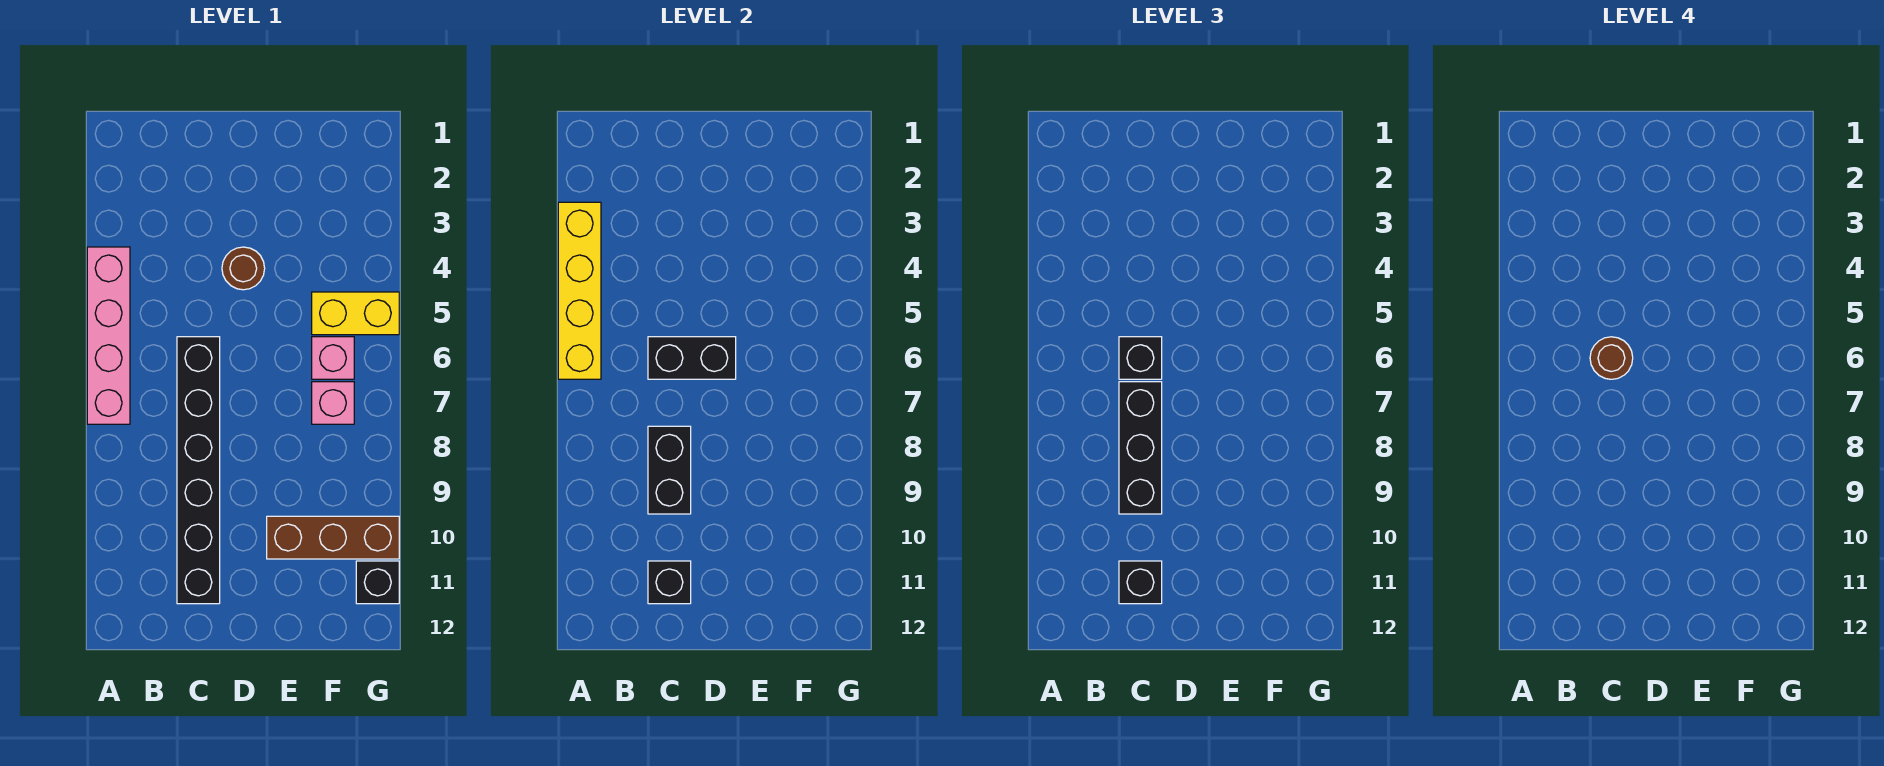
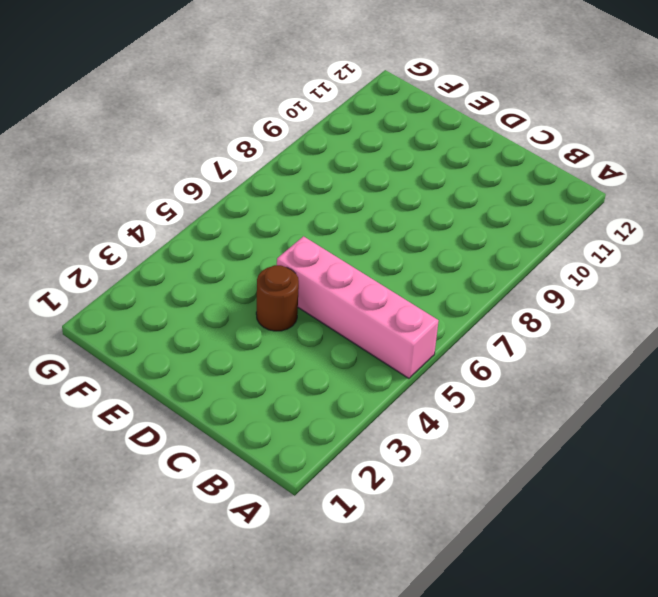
pink 1x4 brick [277,236,439,378] -> pink 1x4 brick turned to [87,247,130,424]
none -> black 1x6 brick [177,337,220,604]
none -> brown 1x3 brick [267,516,399,559]
none -> yellow 1x2 brick [312,292,399,335]

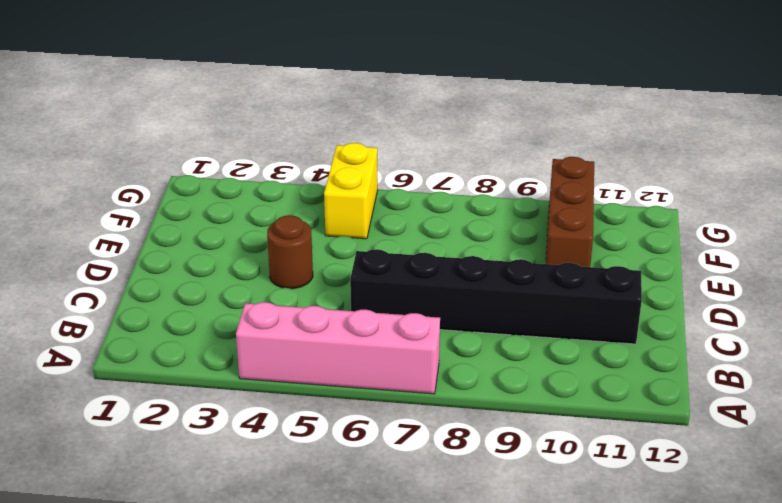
none -> pink 1x1 brick [312,337,354,379]
none -> pink 1x1 brick [312,382,354,424]
none -> black 1x1 brick [356,561,399,604]

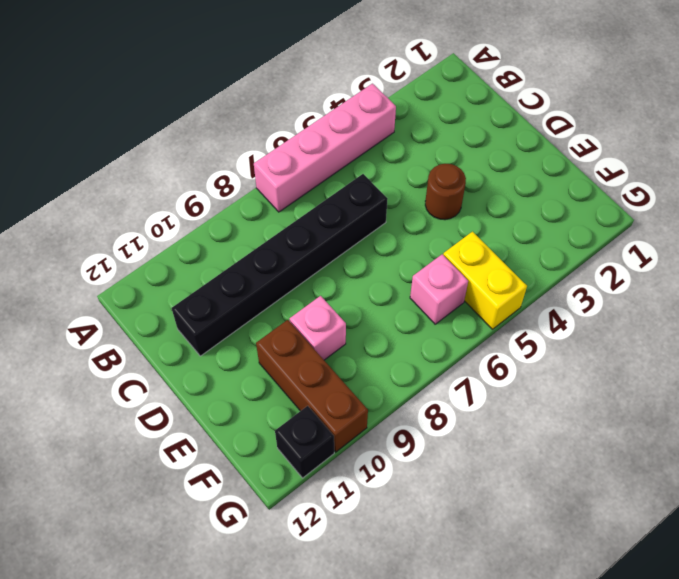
pink 1x1 brick [290,296,346,360] -> pink 1x1 brick moved to [312,382,354,424]
none -> yellow 1x4 brick [558,202,601,379]
none -> black 1x2 brick [648,337,736,379]
none -> black 1x2 brick [648,426,691,514]

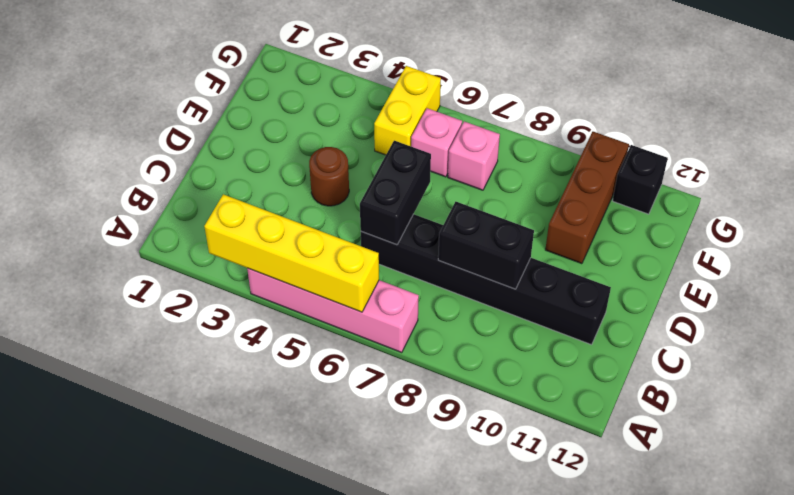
none -> black 1x1 brick [648,561,691,604]
none -> black 1x1 brick [1119,337,1162,379]
none -> black 1x3 brick [1119,382,1162,514]

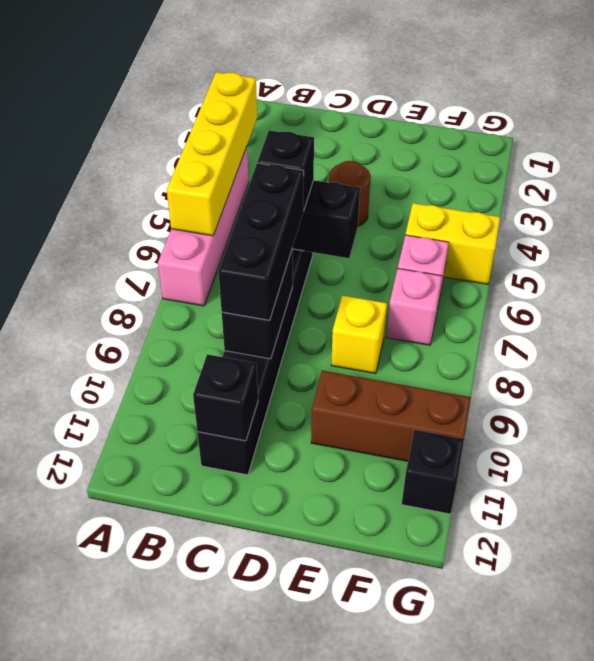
yellow 1x1 brick [331,296,387,374] -> none
none -> black 1x1 brick [1119,561,1162,604]
none -> brown 1x1 round brick [1590,337,1633,379]

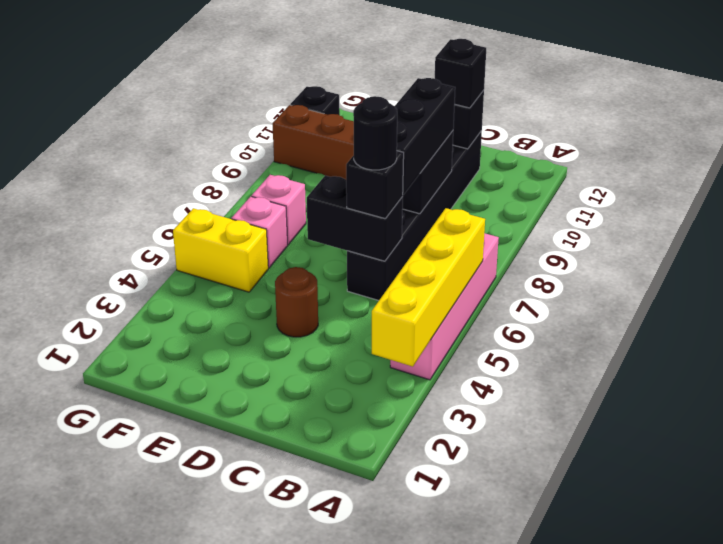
black 1x1 round brick [353,96,397,170] -> brown 1x1 round brick [1590,337,1633,379]

